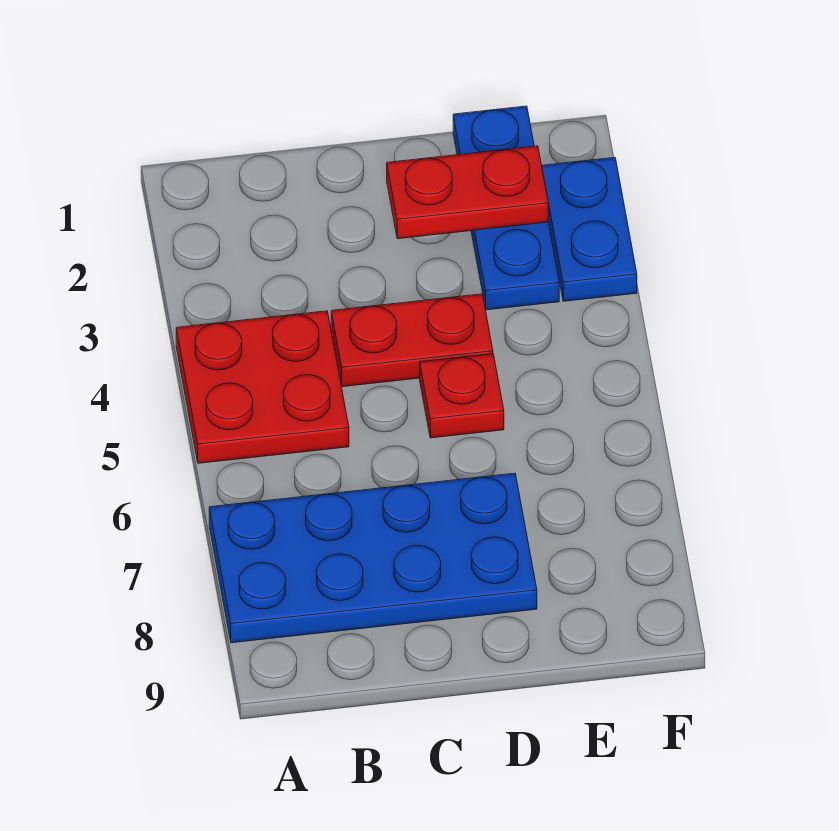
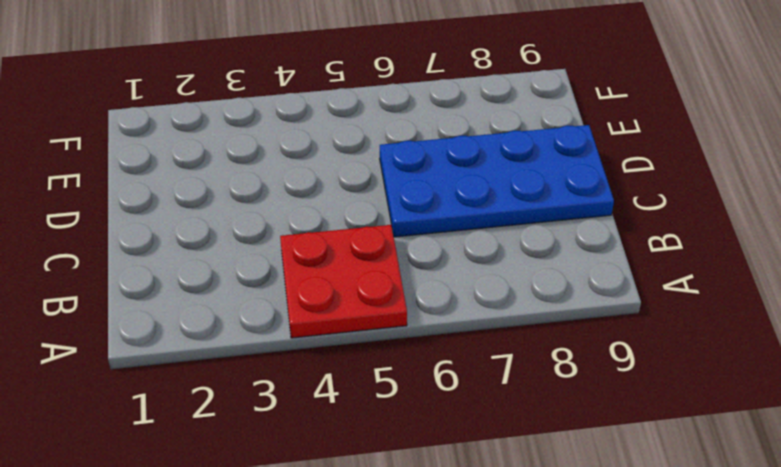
blue 2x4 plate [380,125,614,237] -> blue 2x4 plate turned to [209,473,537,643]
none -> red 1x2 plate [331,294,493,387]
none -> red 1x1 plate [420,354,504,438]

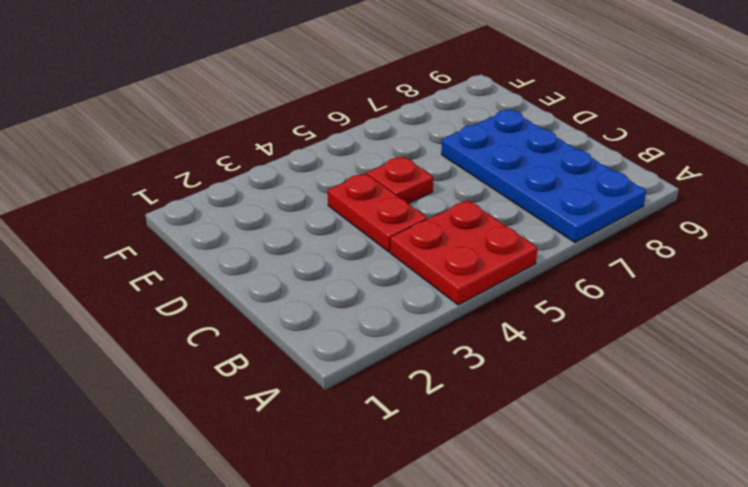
none -> blue 1x3 plate [453,106,559,310]
none -> blue 1x2 plate [542,157,637,301]

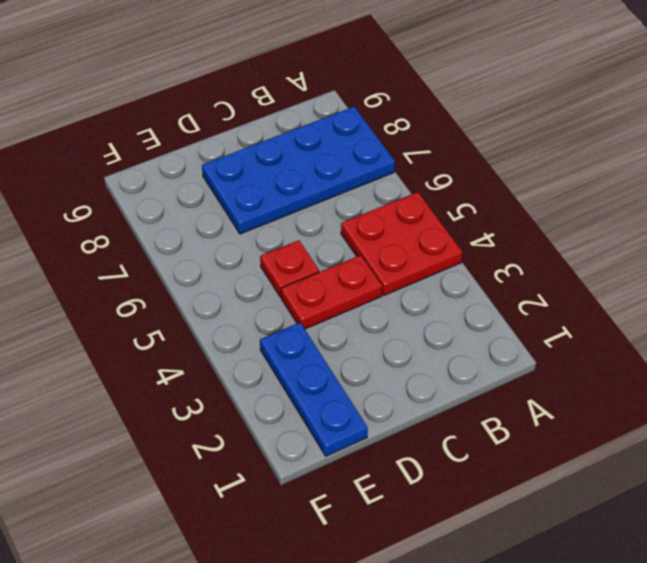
none -> blue 1x2 plate [542,157,637,301]
none -> red 1x2 plate [387,146,548,239]

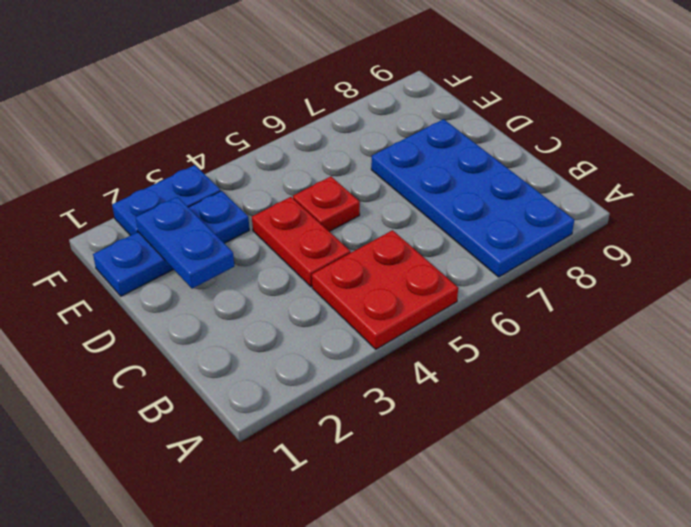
blue 1x2 plate [136,197,234,289] -> red 1x2 plate [387,146,548,239]

